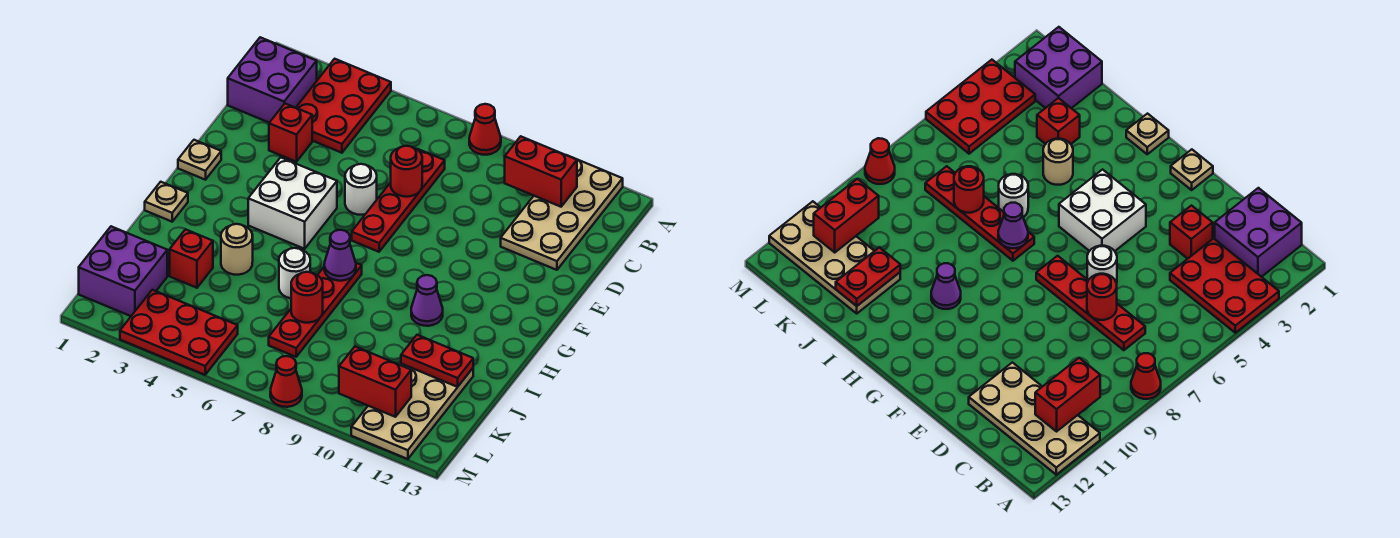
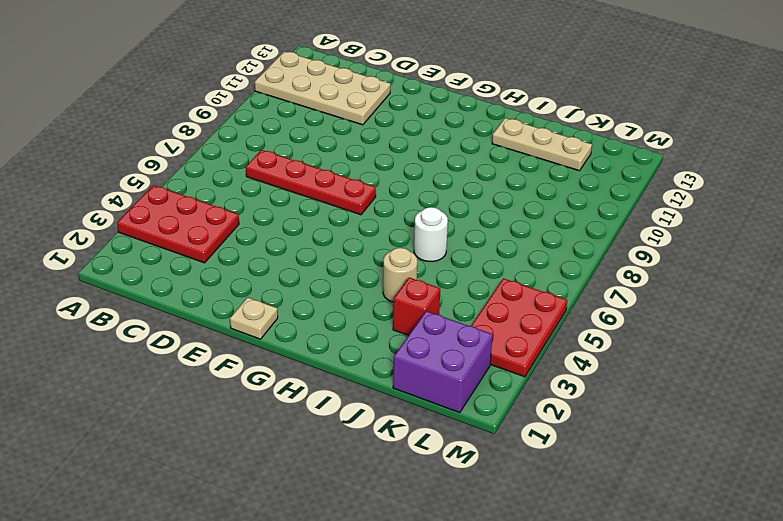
tan 1x3 plate [492,118,592,171] -> tan 2x4 plate [351,364,473,459]
none -> red 1x1 cone [469,104,501,155]
none -> purple 2x2 brick [228,37,317,123]
none -> red 1x1 brick [269,104,312,162]

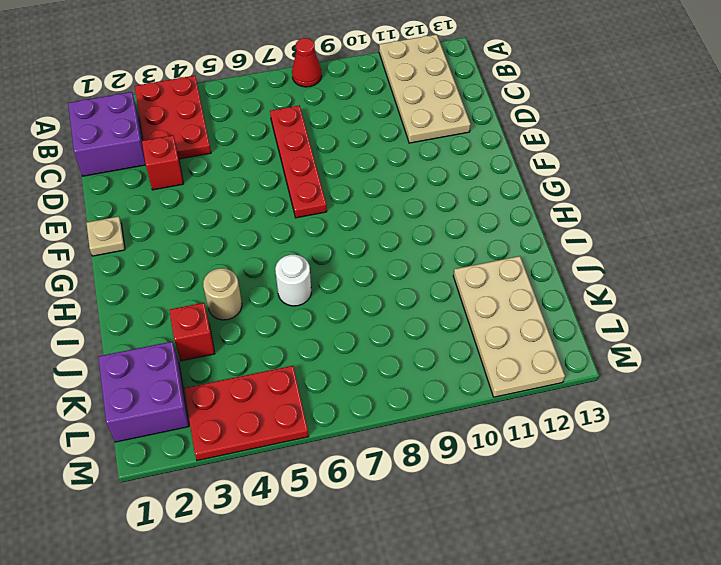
none -> white 1x1 round brick [345,164,377,215]
none -> white 2x2 brick [248,157,337,249]
none -> tan 1x1 plate [145,182,188,222]

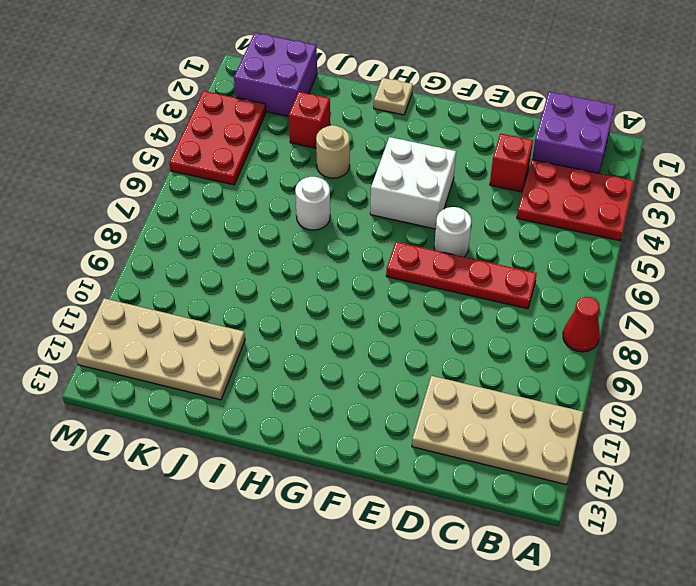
none -> tan 1x1 plate [178,140,221,180]
none -> red 1x4 plate [269,263,362,357]
none -> purple 1x1 cone [411,275,443,326]

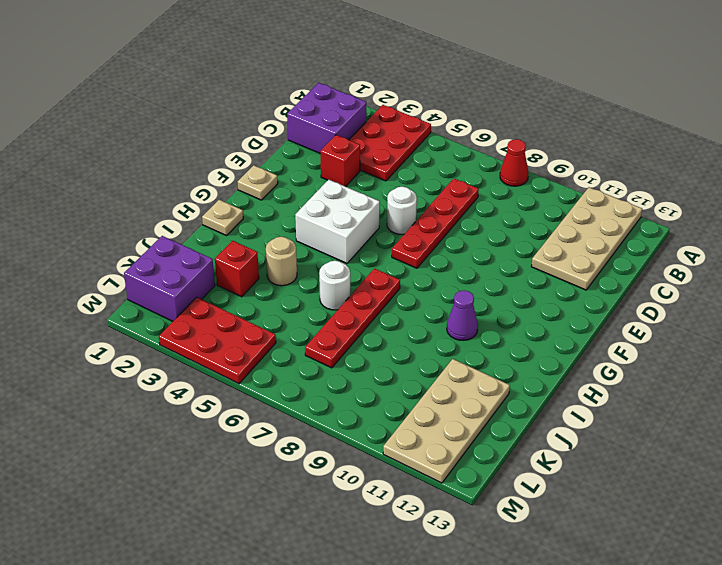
none -> red 1x1 cone [270,356,302,407]
none -> red 1x2 brick [505,136,577,207]
none -> red 1x1 round brick [391,146,422,197]

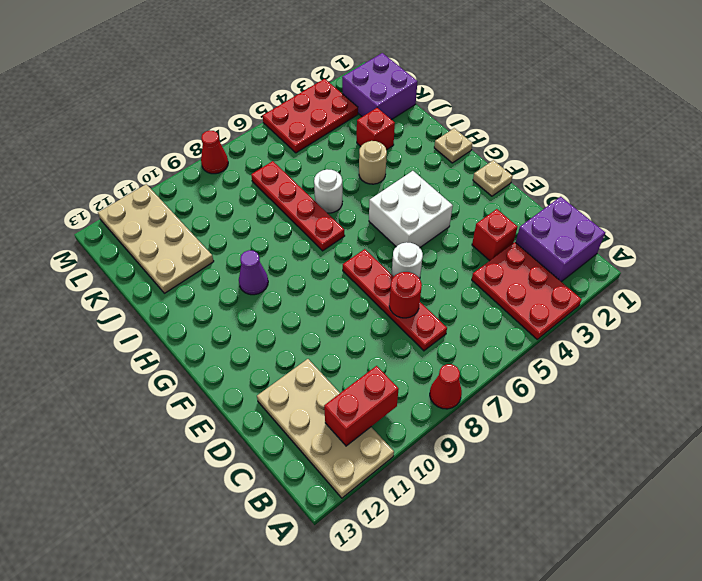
none -> purple 1x1 cone [324,230,356,281]
none -> red 1x1 round brick [291,272,323,323]
none -> red 1x2 plate [401,335,473,387]

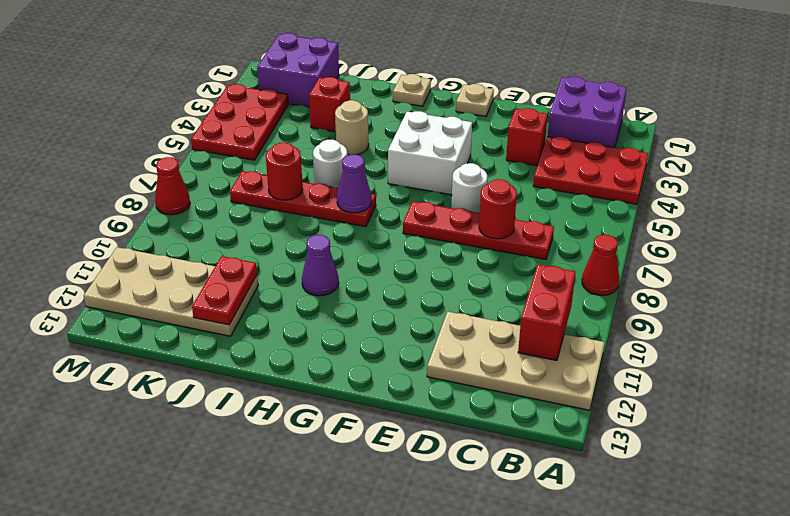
none -> red 1x2 brick [339,346,411,417]

